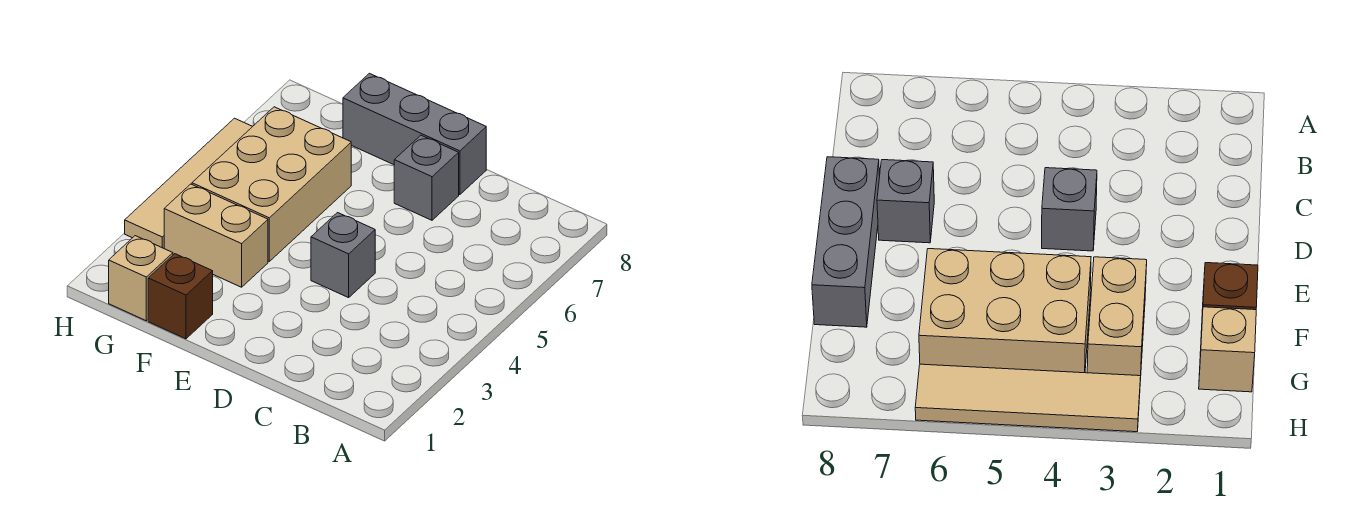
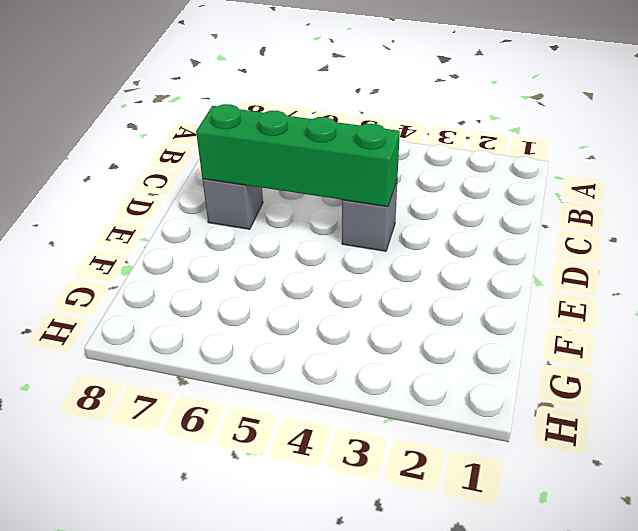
green 1x4 brick [196,104,400,207] -> none
none -> grey 1x3 brick [343,73,486,195]
none -> brown 1x1 brick [148,254,213,339]

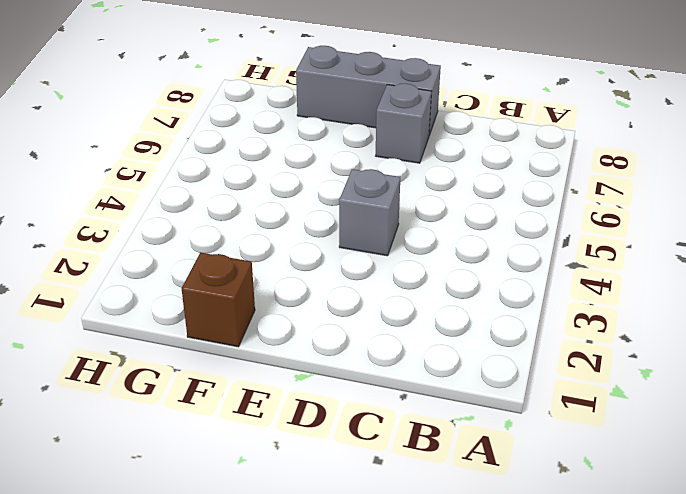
none -> tan 1x2 brick [164,184,268,287]
none -> tan 2x3 brick [192,107,351,261]

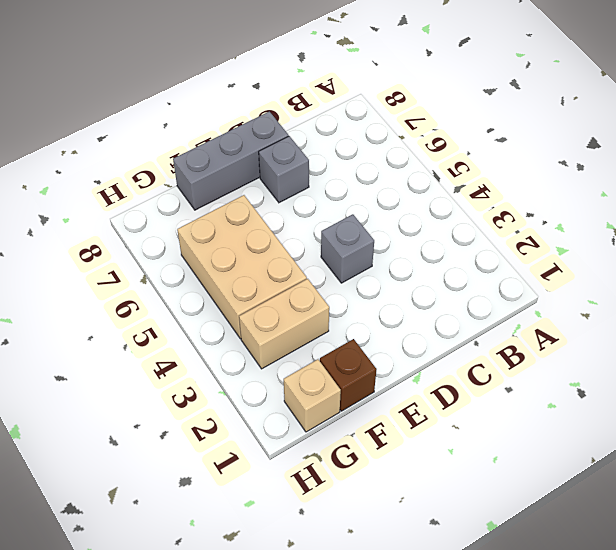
none -> tan 1x4 tile [125,118,253,248]

